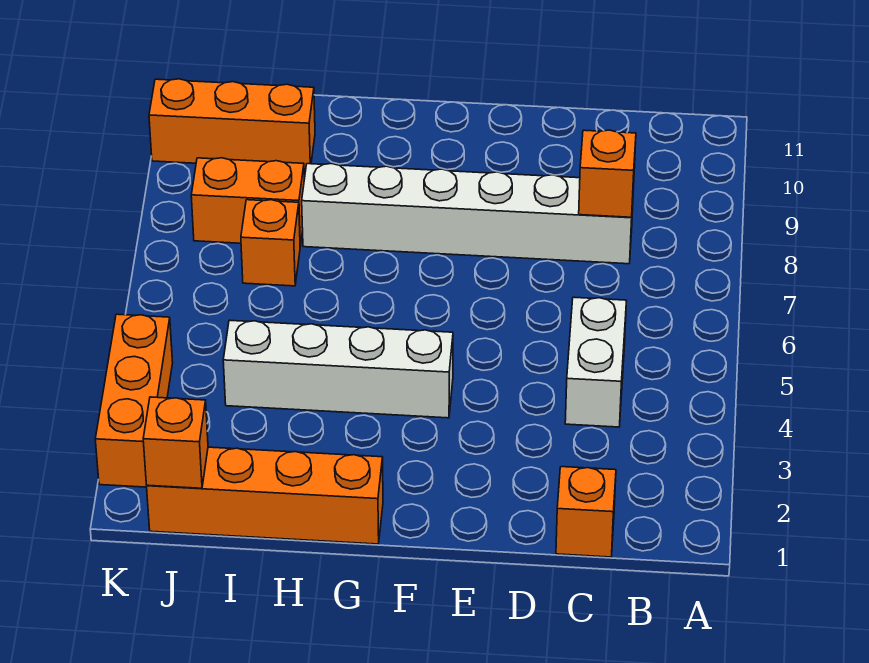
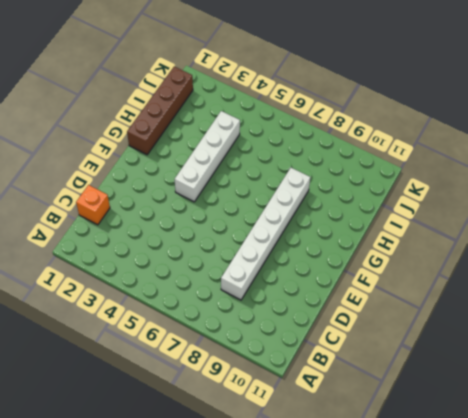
brown 1x4 brick [127,67,193,155] -> orange 1x4 brick [147,447,383,544]
none -> white 1x2 brick [565,297,626,427]
none -> orange 1x1 brick [241,200,300,286]

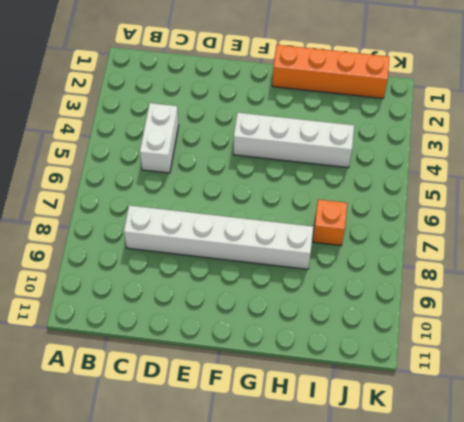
none -> orange 1x1 brick [556,467,616,557]
none -> orange 1x2 brick [191,158,304,246]

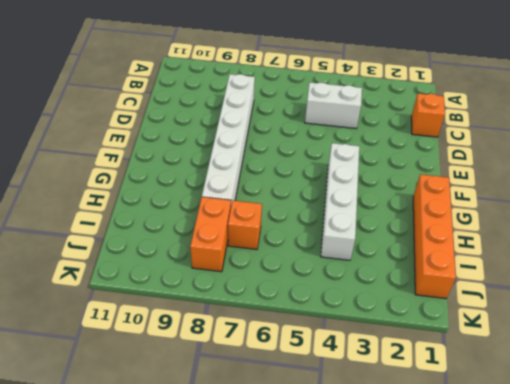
none -> orange 1x3 brick [149,79,315,169]
none -> orange 1x3 brick [95,314,173,487]

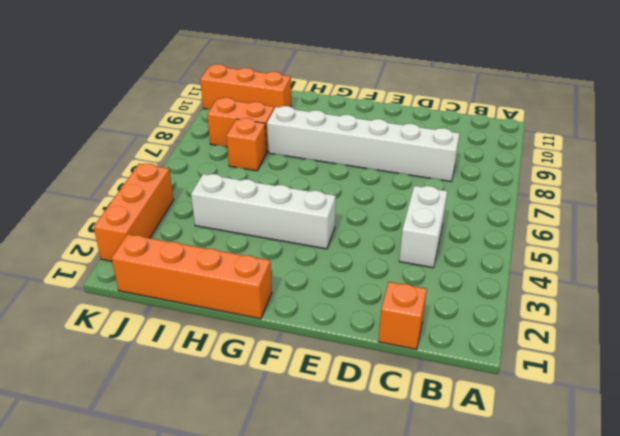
none -> orange 1x1 brick [579,130,636,217]
none -> orange 1x1 brick [143,397,208,488]

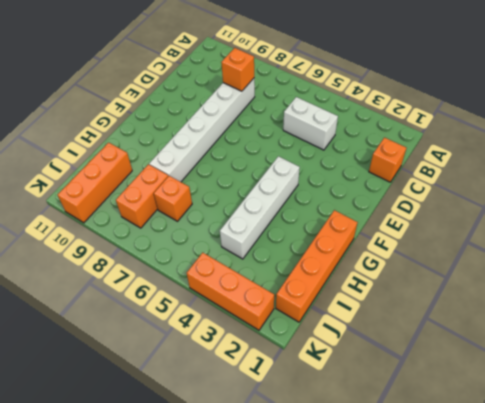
none -> orange 1x1 brick [143,397,208,488]

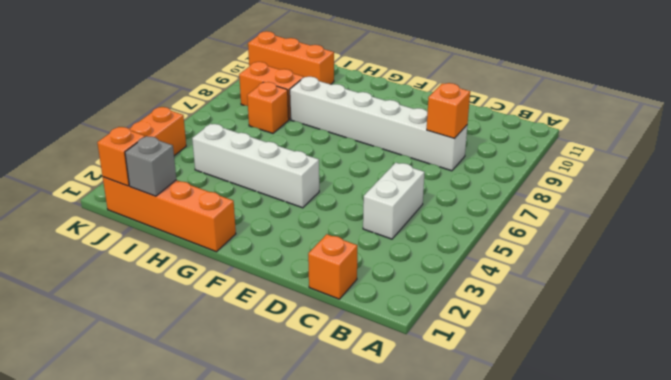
grey 1x1 brick [125,136,176,196] -> none

